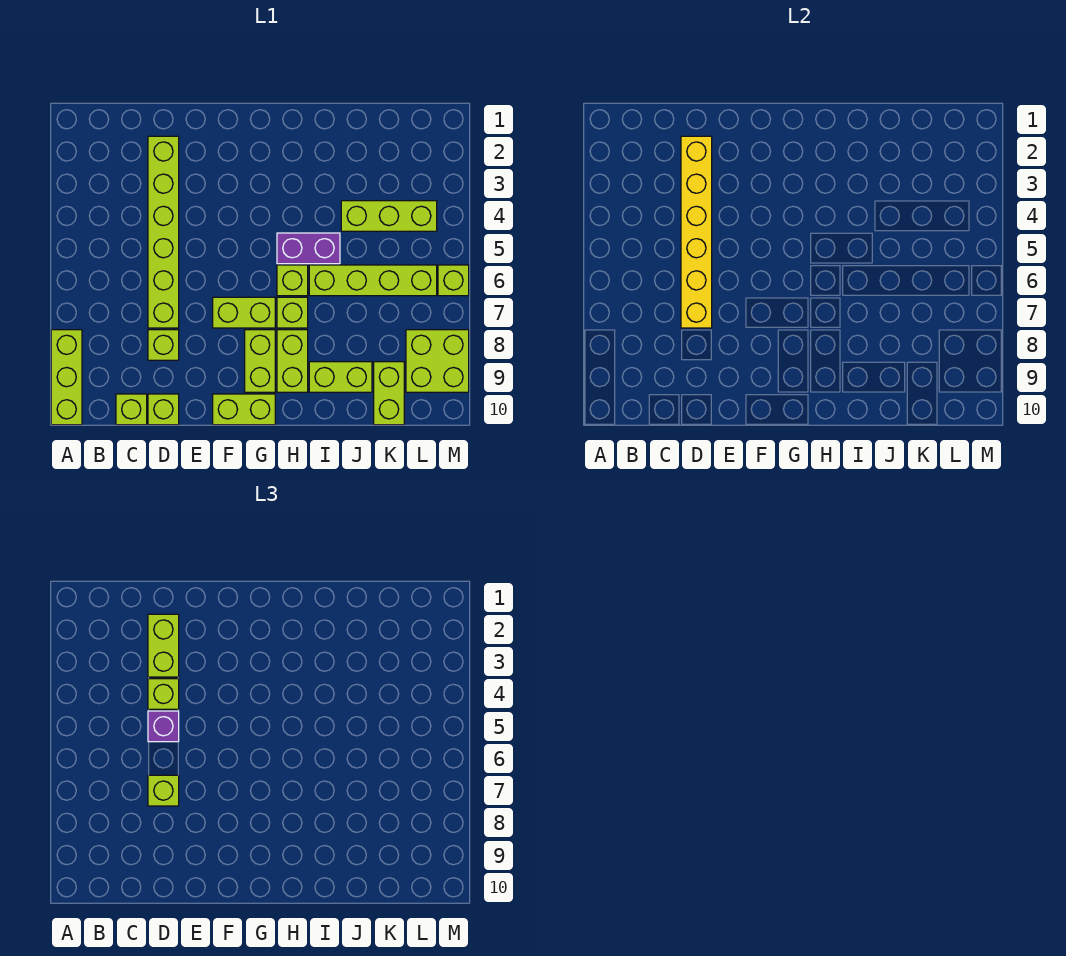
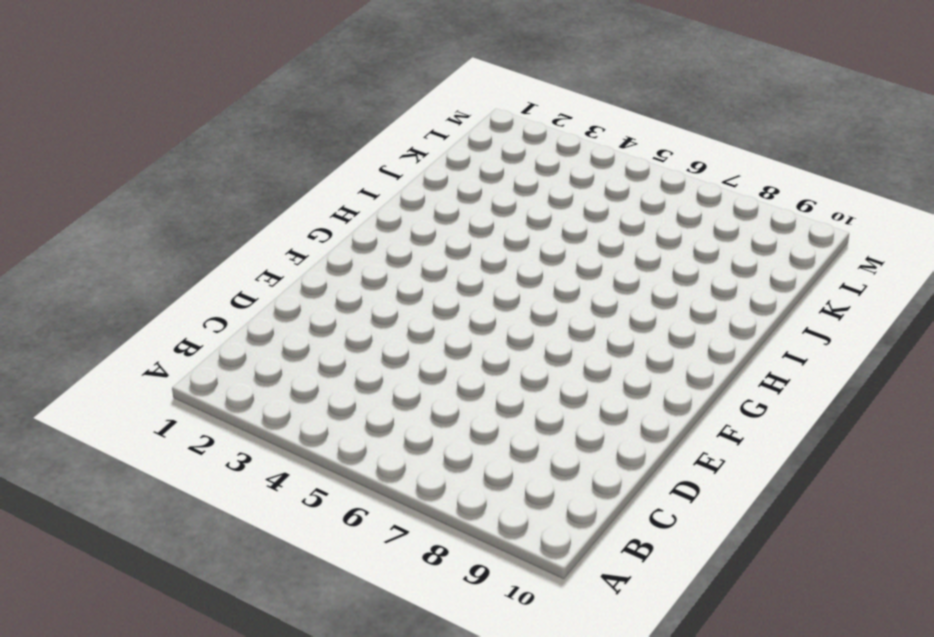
none -> lime 1x3 brick [51,330,82,425]
none -> lime 1x1 brick [116,394,147,425]
none -> lime 1x6 brick [148,136,179,328]

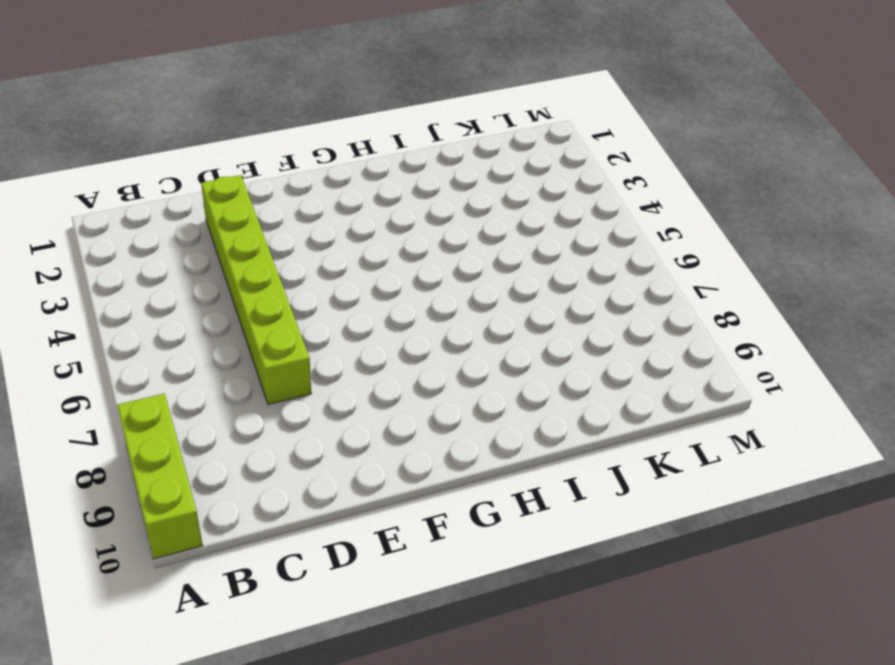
none -> lime 1x1 brick [116,394,147,425]
none -> lime 1x1 brick [148,330,179,360]
none -> lime 1x1 brick [148,394,179,425]

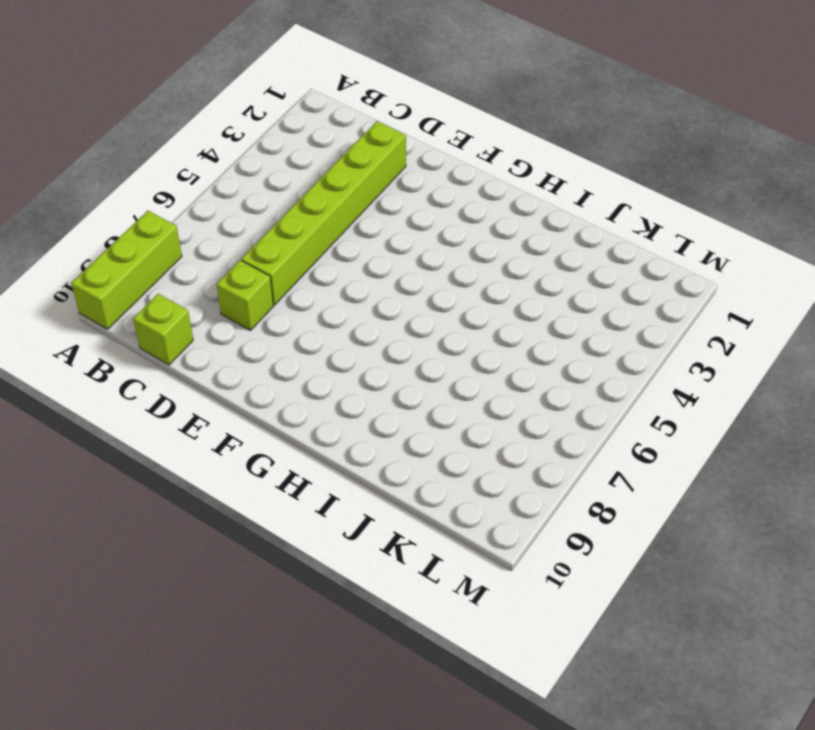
none -> lime 1x1 brick [148,394,179,425]
none -> lime 1x2 brick [213,297,275,328]
none -> lime 1x2 brick [213,394,275,425]

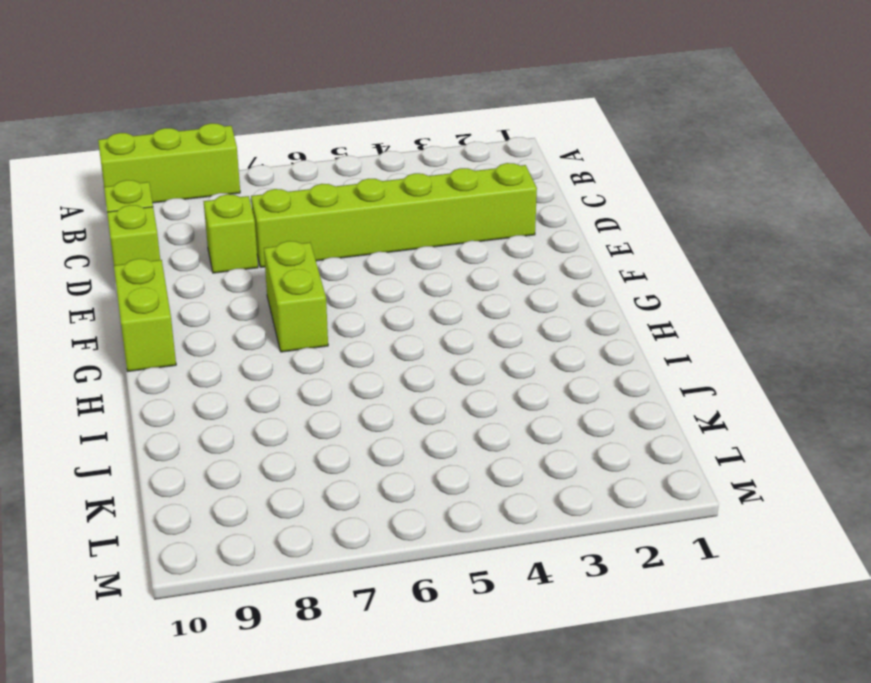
none -> lime 1x2 brick [245,330,275,392]
none -> purple 1x2 brick [277,233,340,264]
none -> lime 1x1 brick [277,265,308,296]

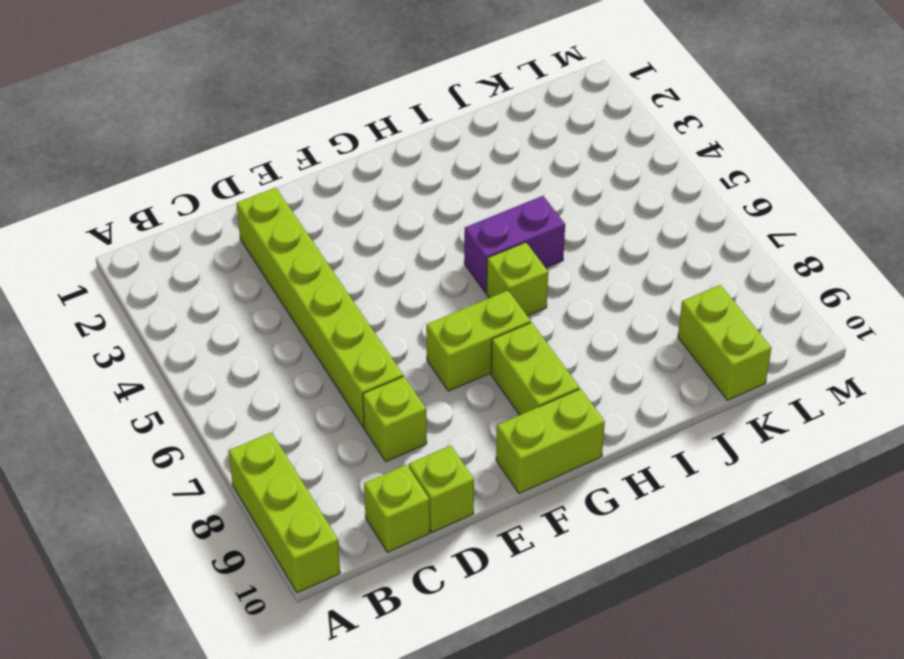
none -> lime 1x1 brick [277,297,308,328]
none -> lime 1x2 brick [277,330,308,392]
none -> lime 1x4 brick [309,265,437,296]

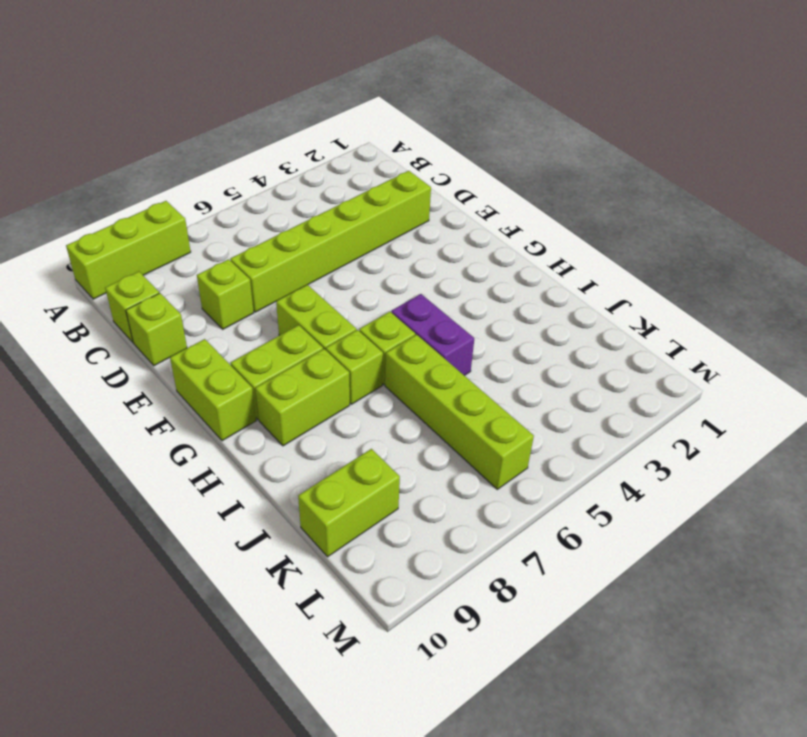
none -> lime 1x2 brick [309,362,372,392]
none -> lime 1x3 brick [341,201,437,231]
none -> lime 2x2 brick [406,330,469,392]

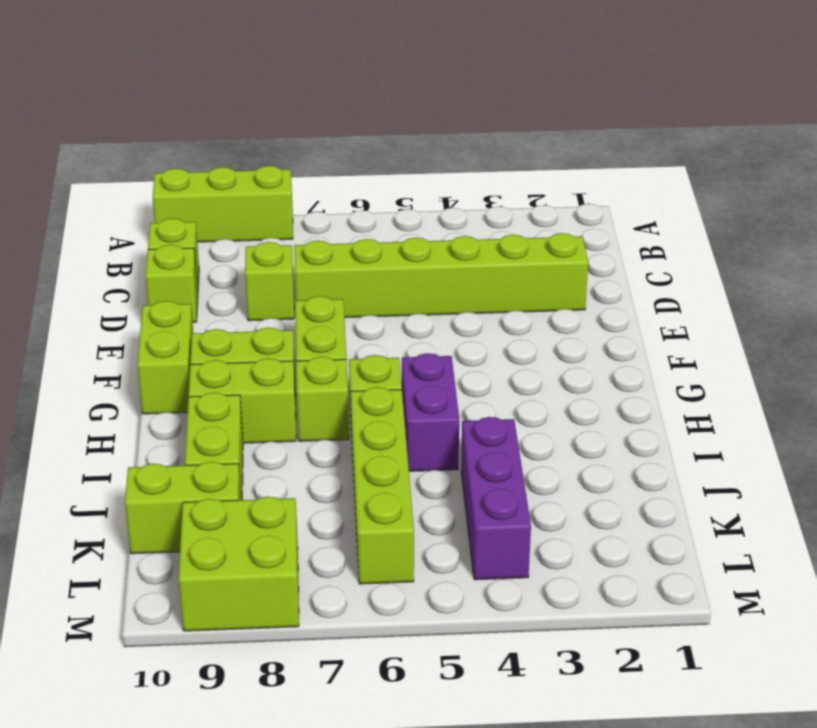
purple 1x3 brick [461,417,531,580] -> lime 1x3 brick [341,201,437,231]
none -> lime 1x1 brick [438,265,469,296]
none -> yellow 1x6 brick [681,136,712,328]
none -> lime 1x2 brick [148,614,179,677]

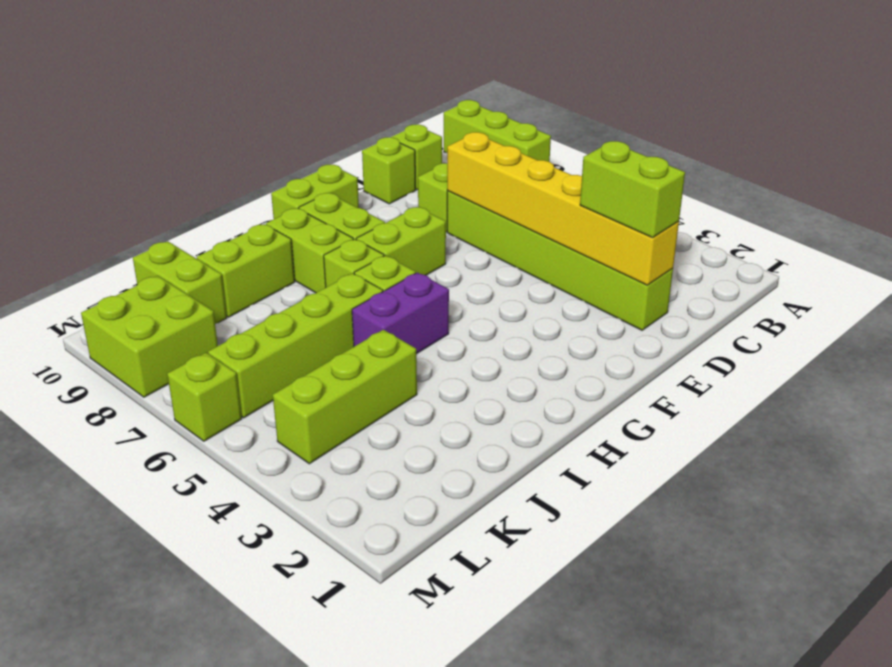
none -> lime 1x1 brick [148,679,179,709]
none -> purple 1x1 brick [148,711,179,742]
none -> lime 1x1 brick [148,775,179,806]

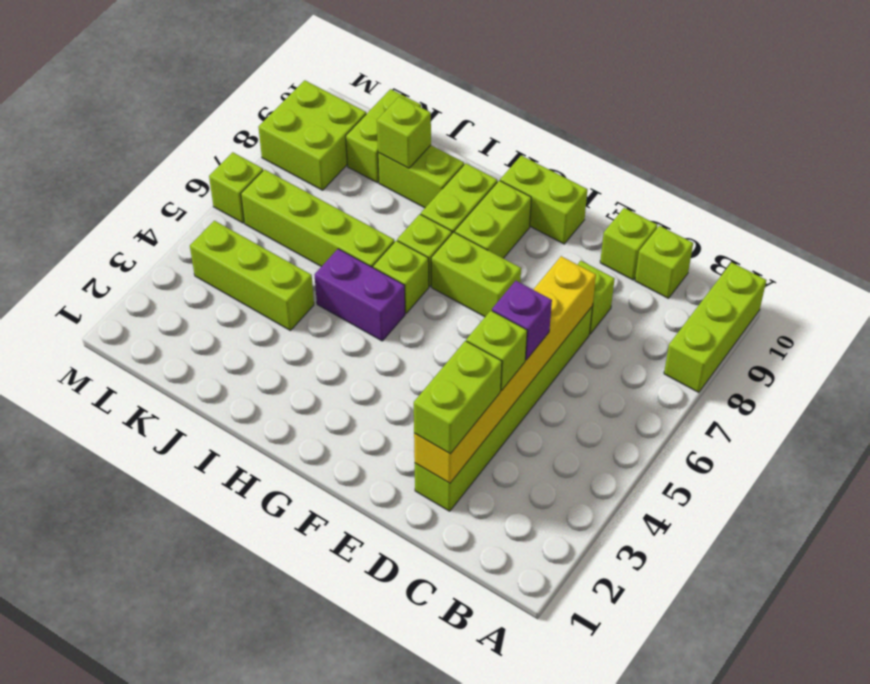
lime 1x1 brick [377,97,431,168] -> lime 1x1 brick moved to [148,775,179,806]

